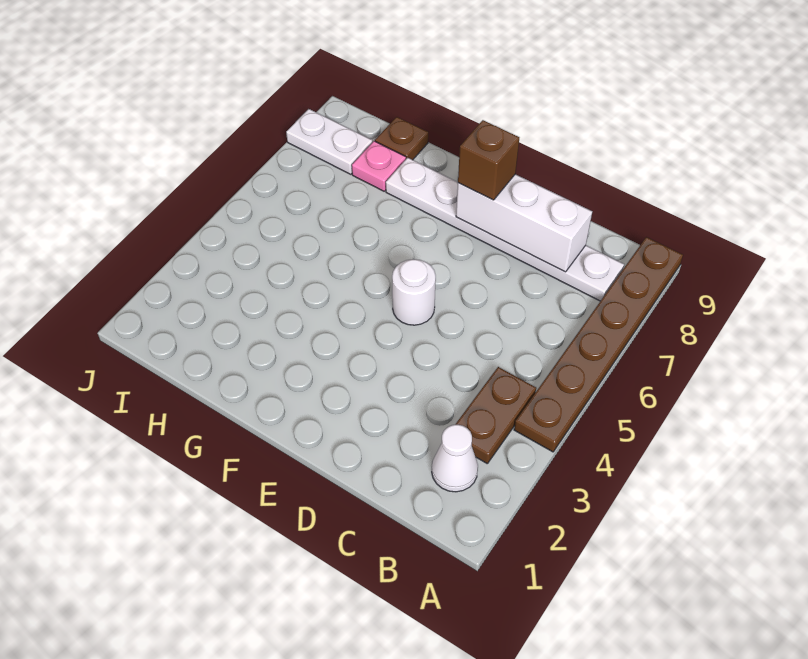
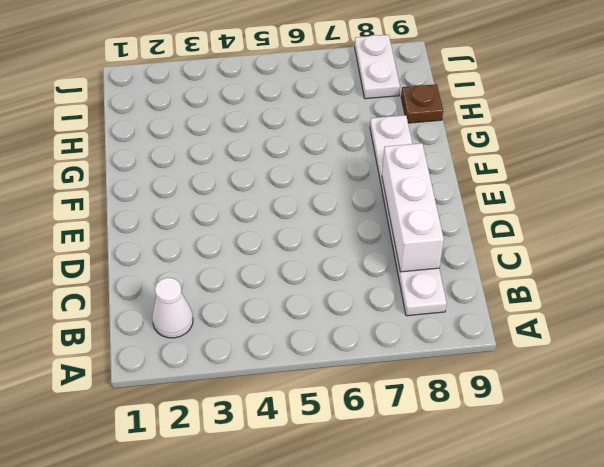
none -> brown 1x6 plate [514,237,683,452]
none -> brown 1x2 plate [455,367,536,463]

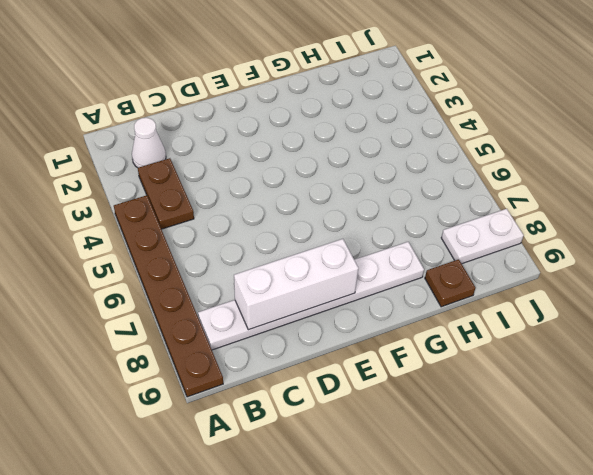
none -> white 1x1 round brick [392,259,436,325]
none -> pink 1x1 plate [352,141,406,191]

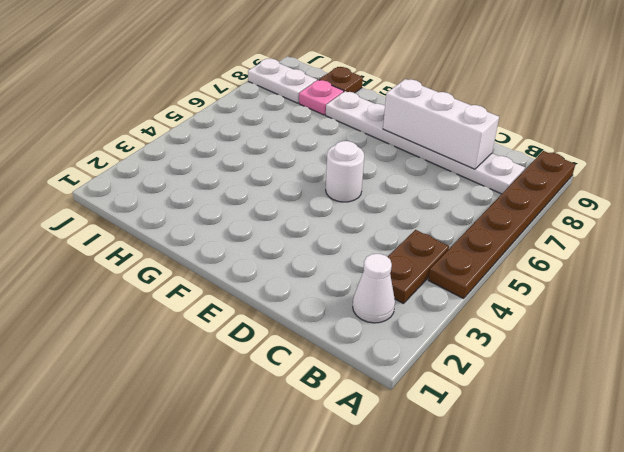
none -> brown 1x1 brick [458,120,519,200]

